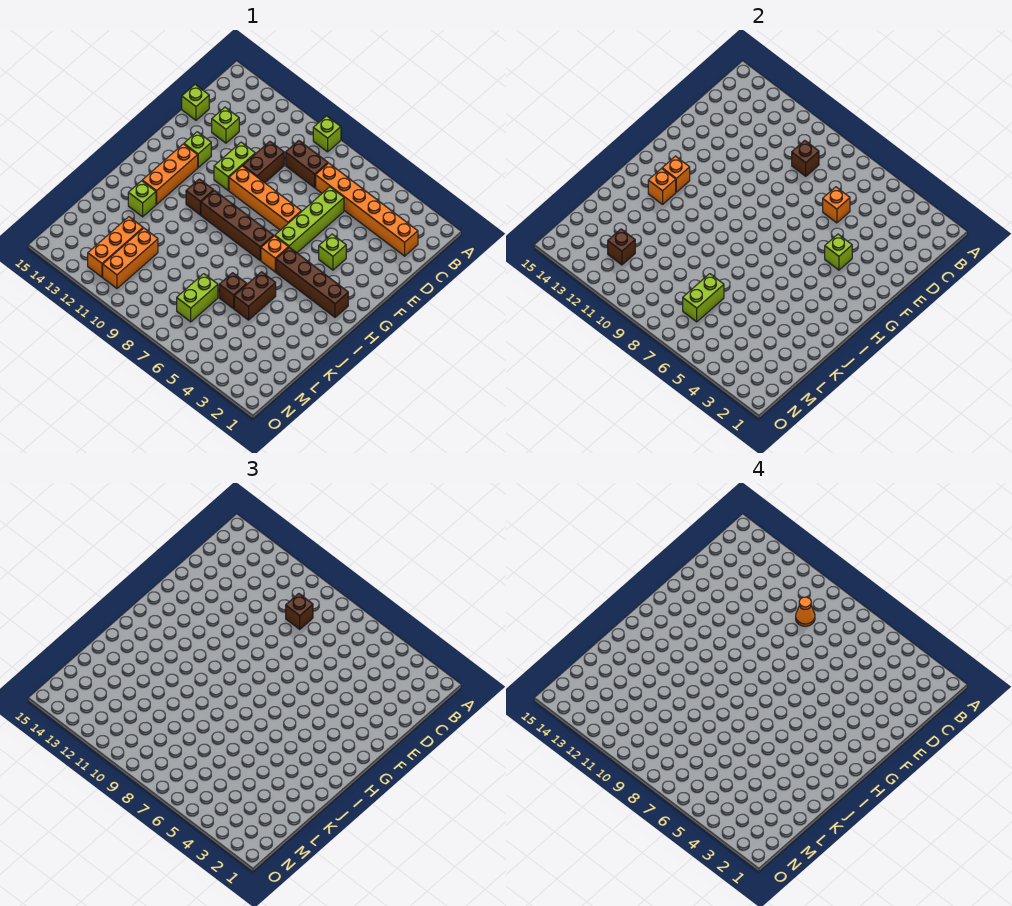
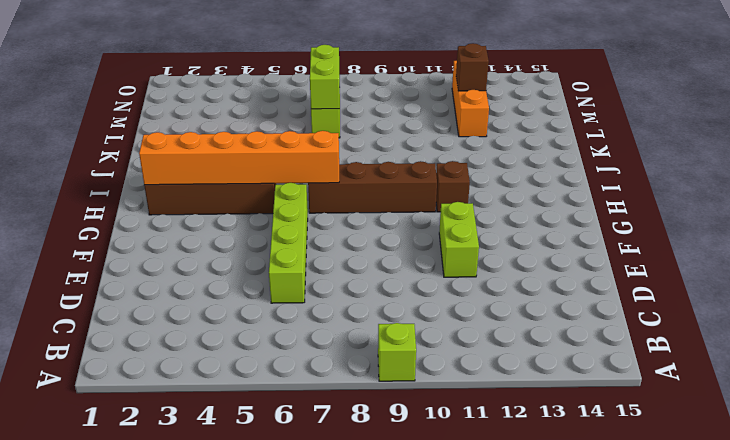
orange 1x6 brick [139,131,339,185] -> orange 1x6 brick moved to [316,163,418,256]
none -> brown 1x2 brick [286,141,328,188]
none -> brown 1x2 brick [243,142,284,183]
none -> lime 1x1 brick [212,107,239,143]
none -> lime 1x1 brick [182,85,209,120]

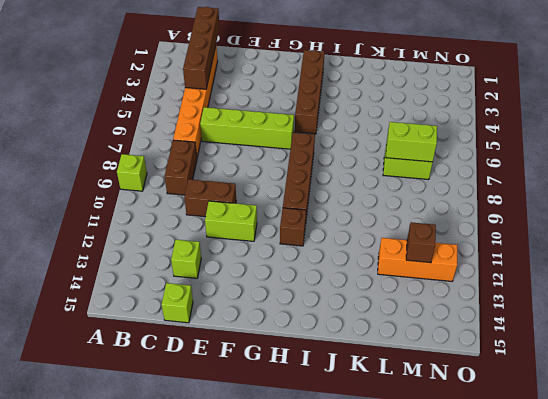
brown 1x4 brick [183,7,220,89] -> none
none -> lime 1x1 brick [319,234,346,270]
none -> orange 1x4 brick [229,166,301,230]
none -> lime 1x1 brick [184,132,211,168]
none -> orange 1x3 brick [142,144,198,204]

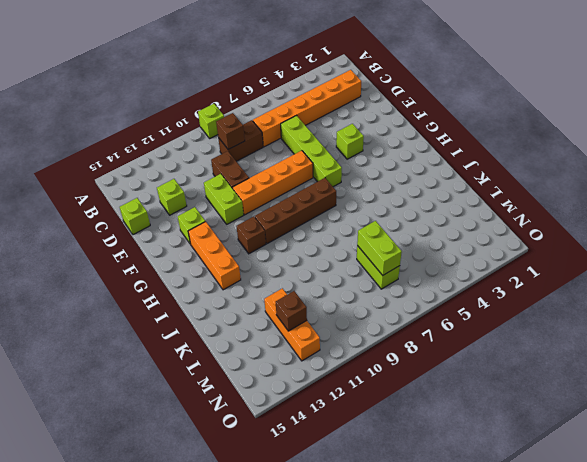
none -> brown 1x4 brick [276,247,348,317]
none -> orange 1x1 brick [261,236,288,272]
none -> brown 1x2 brick [234,272,276,320]
none -> lime 1x1 brick [128,181,156,217]

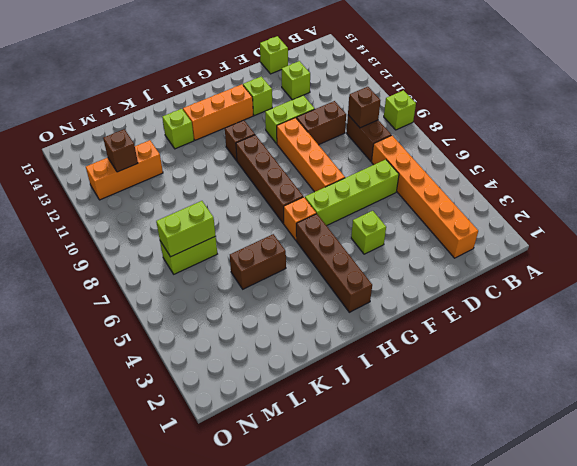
none -> brown 1x1 brick [219,273,247,309]
none -> orange 1x3 brick [103,228,158,288]
none -> orange 1x1 brick [823,187,850,223]
none -> lime 1x1 brick [825,234,852,270]

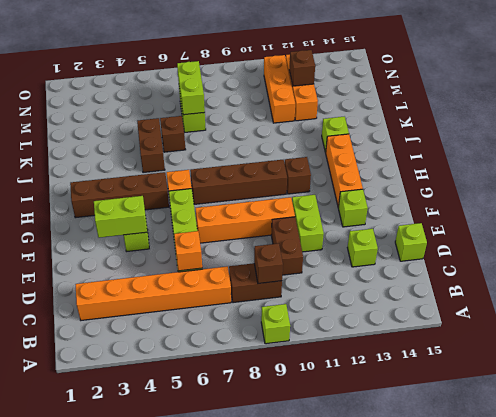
lime 1x2 brick [94,196,147,238] -> lime 1x1 brick [825,234,852,270]
none -> orange 1x1 brick [662,156,690,192]
none -> orange 1x1 brick [648,169,676,204]
none -> brown 1x1 brick [286,594,313,629]
none -> orange 1x1 cone [796,597,815,626]

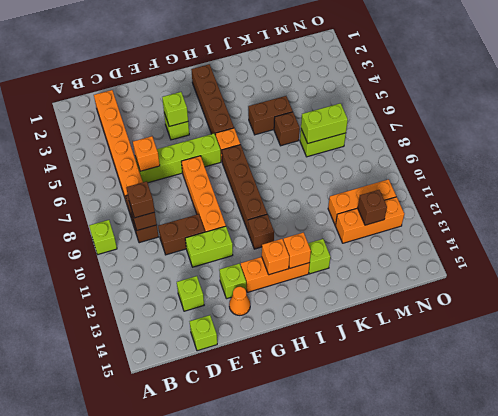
orange 1x1 cone [229,287,250,315] -> orange 1x1 cone moved to [796,597,815,626]

